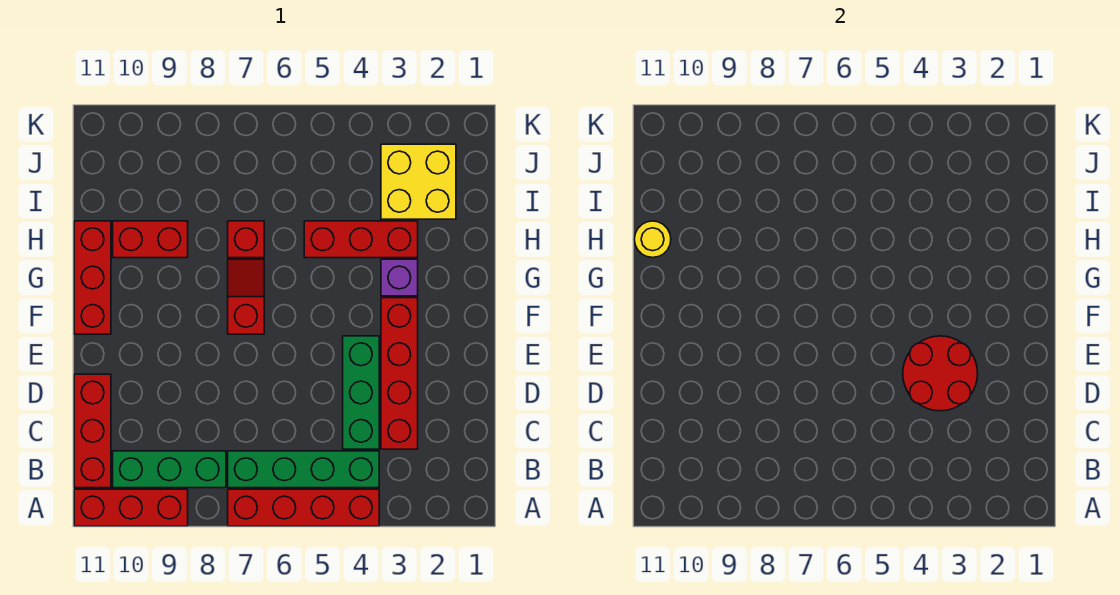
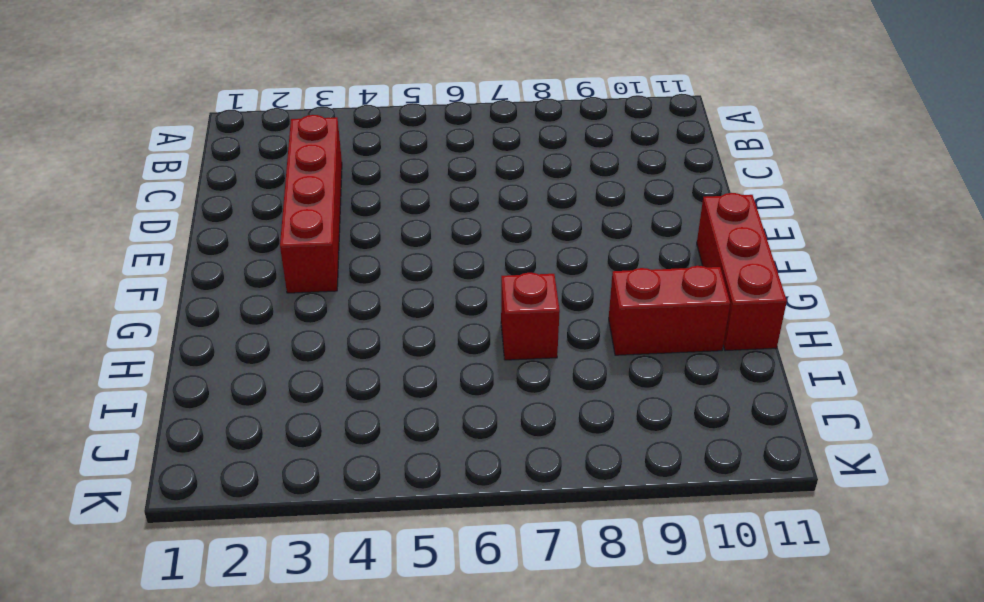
none -> red 1x4 brick [228,489,379,526]
none -> red 1x3 brick [74,489,188,526]
none -> green 1x4 brick [228,451,379,488]

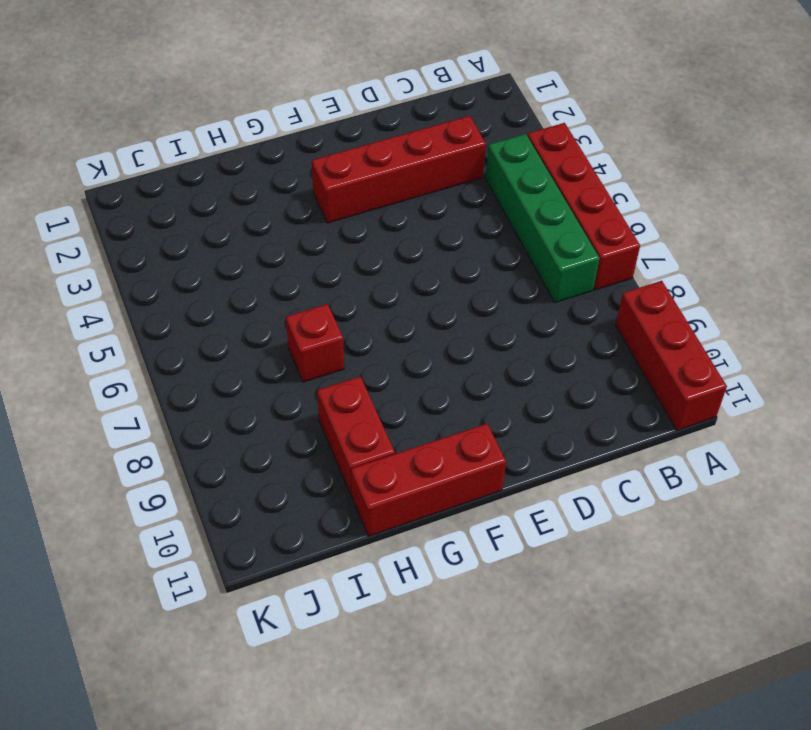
none -> green 1x3 brick [113,451,226,488]
none -> red 1x3 brick [74,374,111,488]
none -> green 1x3 brick [343,336,379,449]

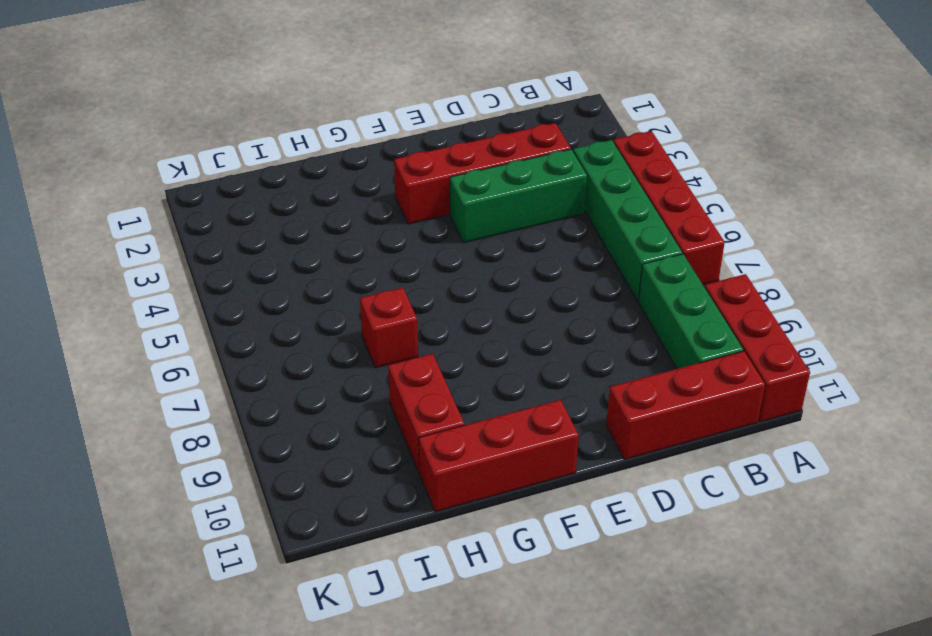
none -> red 1x2 slope [228,259,264,334]
none -> purple 1x1 brick [381,259,418,296]
none -> red 1x3 brick [304,221,418,258]

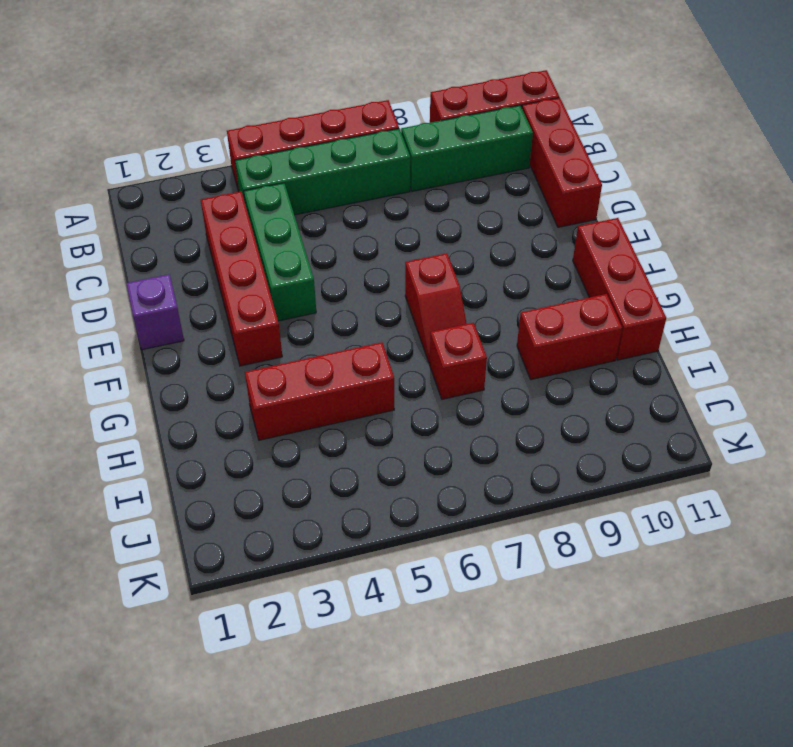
purple 1x1 brick [126,274,184,350] -> purple 1x1 brick moved to [381,259,418,296]
none -> yellow 2x2 brick [381,144,456,219]
none -> red 2x2 round brick [903,336,978,411]
none -> yellow 1x1 round brick [634,221,671,258]

